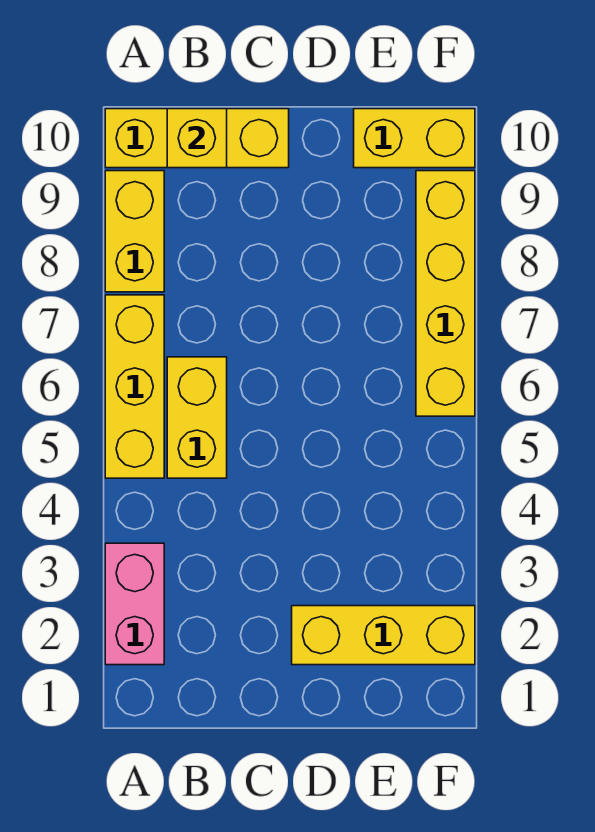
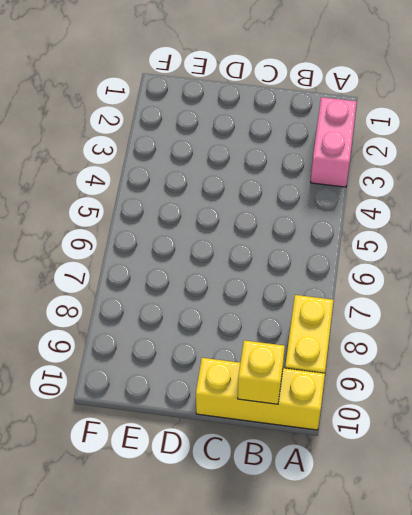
none -> yellow 1x3 brick [105,295,164,478]
none -> yellow 1x2 brick [167,357,227,478]

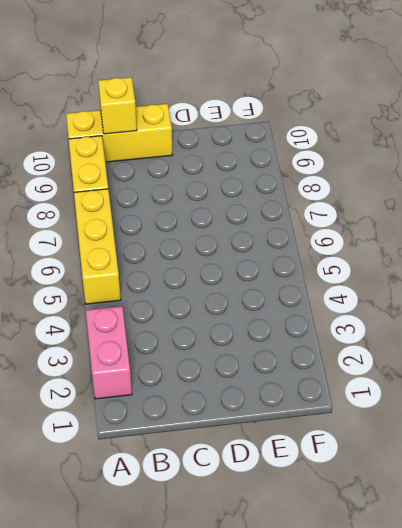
none -> yellow 1x2 brick [167,357,227,478]
none -> yellow 1x3 brick [292,606,475,665]

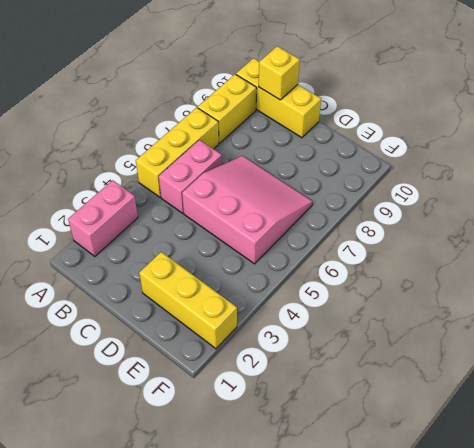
pink 1x2 brick [159,140,222,213] -> yellow 1x2 brick [167,357,227,478]
pink 3x3 slope [182,156,312,264] -> none
none -> yellow 1x2 brick [354,109,475,168]
none -> yellow 1x4 brick [416,171,475,416]

